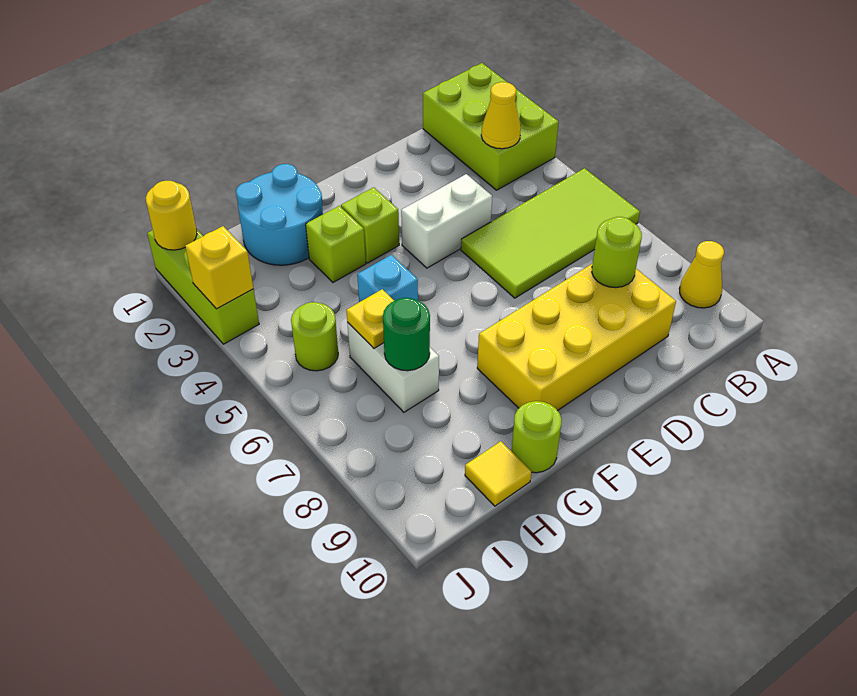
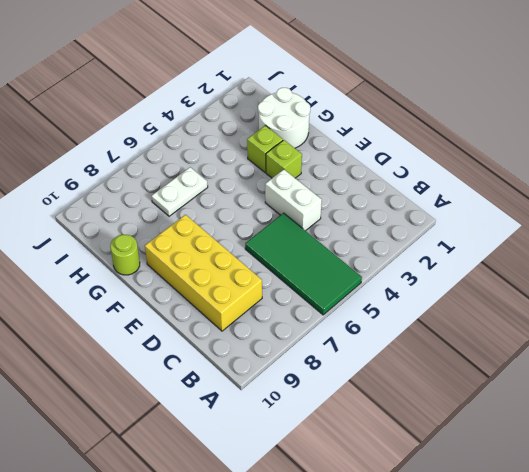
green 2x4 tile [245,213,362,315] -> lime 2x4 tile [461,168,640,298]
white 2x2 round brick [258,88,310,148] -> cyan 2x2 round brick [236,164,323,265]
white 1x2 plate [151,167,208,216] -> white 1x2 brick [347,322,439,412]
none -> lime 2x3 brick [423,63,559,190]
none -> yellow 1x1 cone [680,241,724,308]
none -> cyan 1x1 brick [357,255,418,302]

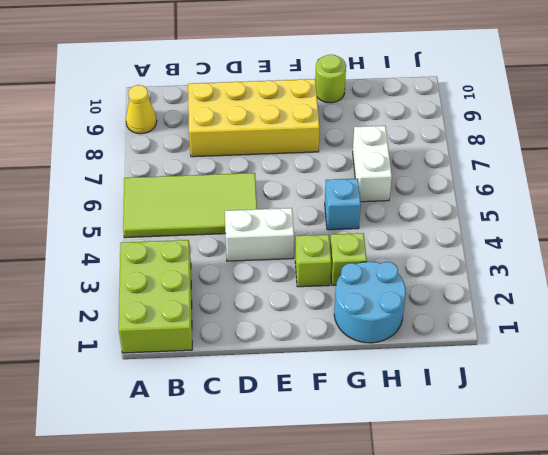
none -> yellow 1x1 tile [465,441,531,506]
none -> lime 1x1 round brick [291,302,338,371]
none -> lime 1x3 brick [147,229,259,344]

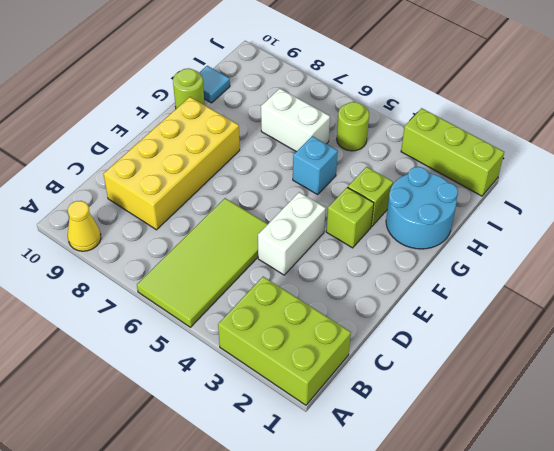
cyan 1x1 tile [199,66,230,103] -> yellow 1x1 tile [465,441,531,506]
none -> yellow 1x1 cone [481,82,521,149]
none -> lime 1x1 round brick [592,217,642,288]
none -> yellow 1x1 plate [346,289,394,348]

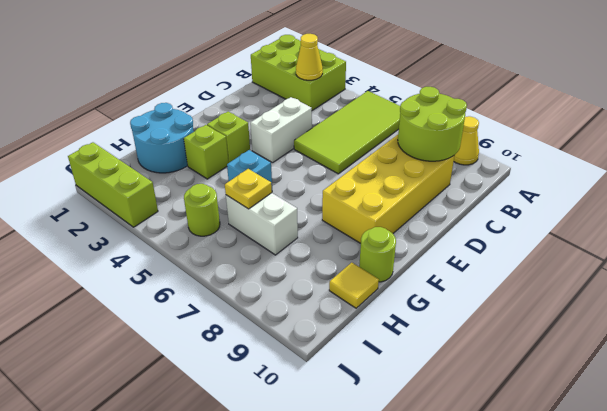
lime 2x2 round brick [398,87,467,161] -> lime 1x1 round brick [592,217,642,288]
none -> green 1x1 round brick [383,298,430,371]
none -> yellow 1x1 round brick [146,181,197,250]
none -> yellow 1x1 brick [185,226,253,309]

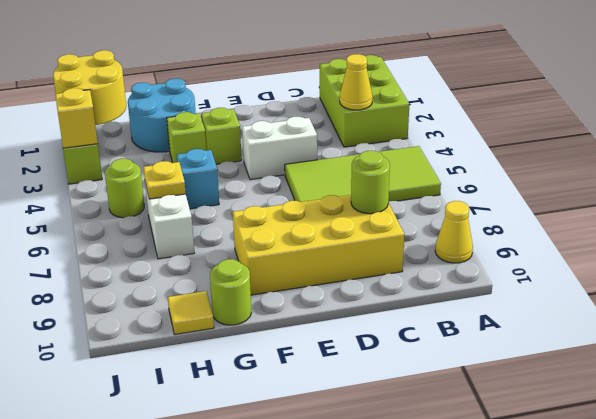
yellow 2x2 round brick [53,50,126,125] -> yellow 1x1 round brick [146,181,197,250]
none -> green 1x1 round brick [383,298,430,371]

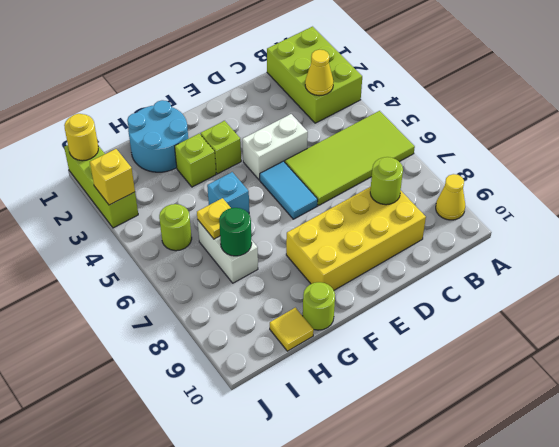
cyan 1x2 tile [260,161,318,219] -> none

